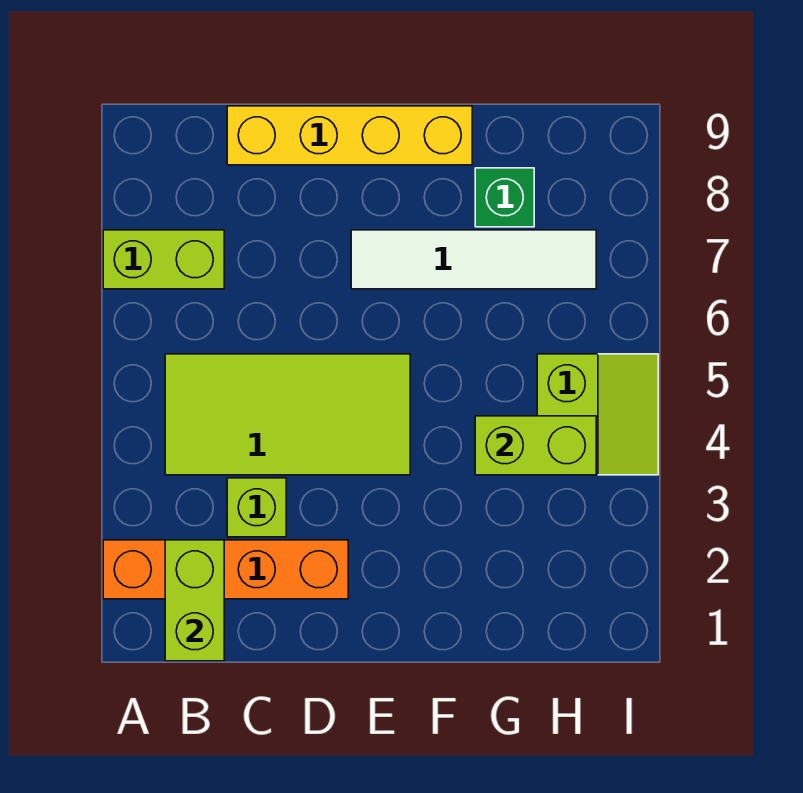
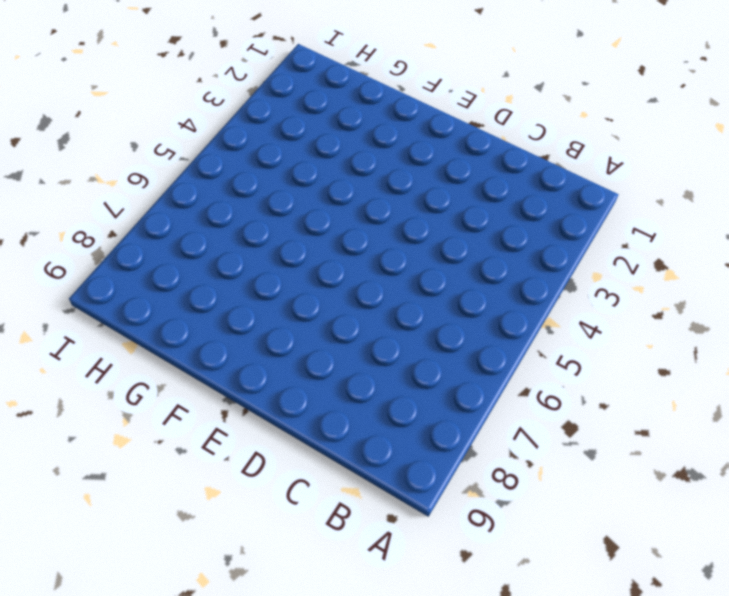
none -> orange 1x4 brick [103,540,348,599]
none -> lime 1x2 brick [103,230,224,289]

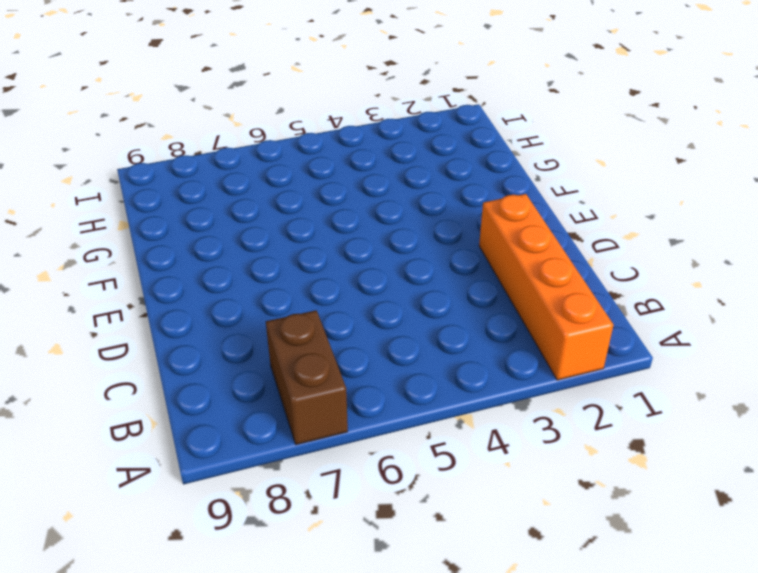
brown 1x2 brick [266,310,348,445] -> lime 1x2 brick [103,230,224,289]
none -> lime 2x4 tile [165,354,410,475]
none -> lime 1x1 brick [227,478,286,537]

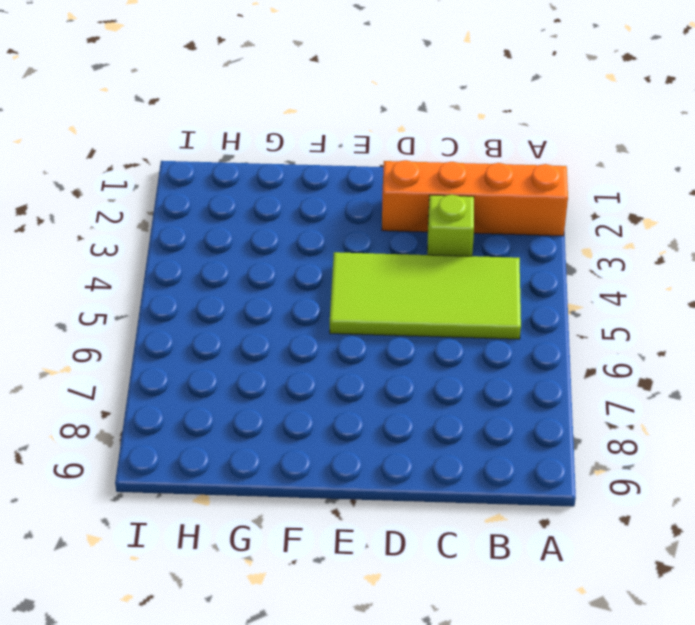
none -> lime 1x2 brick [103,230,224,289]
none -> yellow 1x4 brick [227,106,472,165]

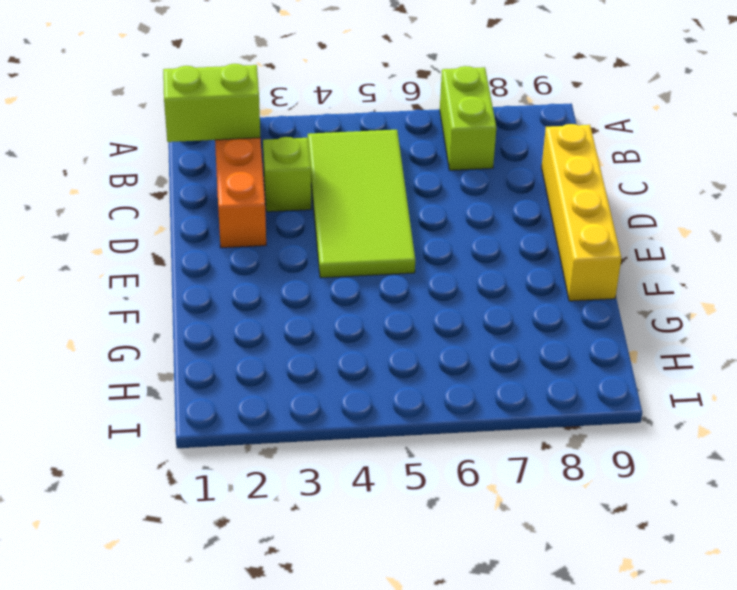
none -> white 1x4 tile [351,230,596,289]
none -> green 1x1 brick [475,168,534,227]

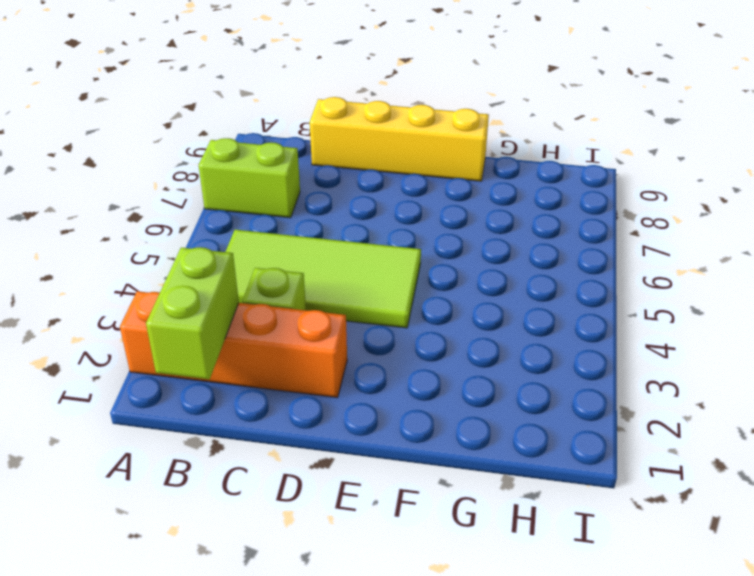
none -> white 1x4 tile [351,230,596,289]
none -> green 1x1 brick [475,168,534,227]

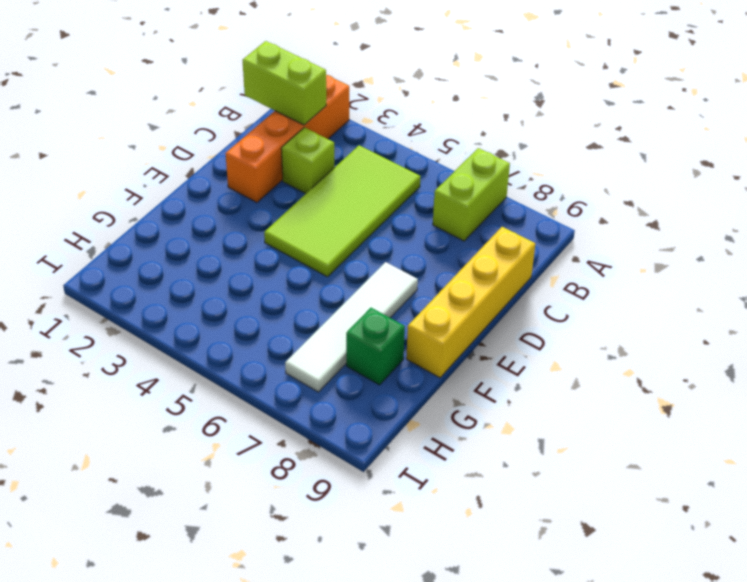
none -> lime 2x2 slope [537,354,658,475]
none -> lime 1x2 brick [475,416,596,475]

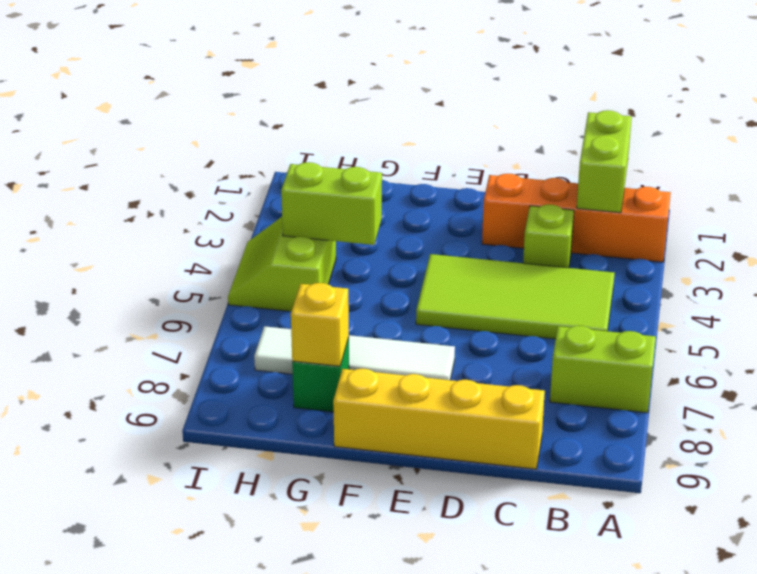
yellow 1x1 brick [291,283,349,366] -> none

